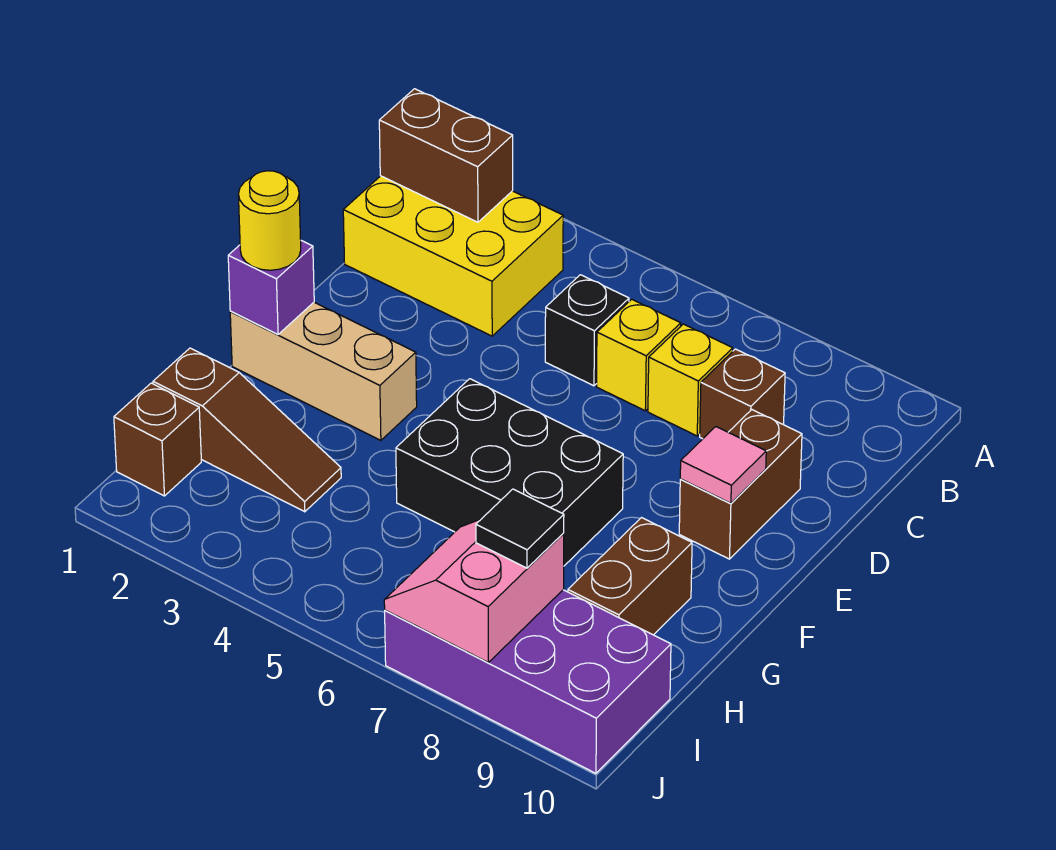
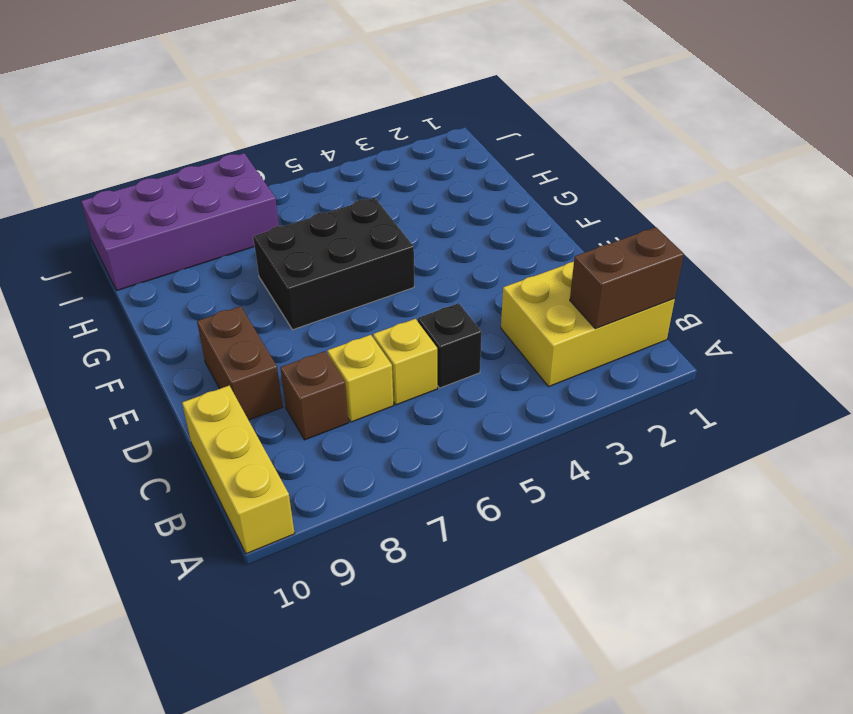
yellow 1x3 brick [182,386,295,554] -> none
none -> tan 1x3 brick [230,302,417,440]
none -> brown 1x2 brick [568,518,692,635]
none -> brown 1x3 slope [153,348,341,512]

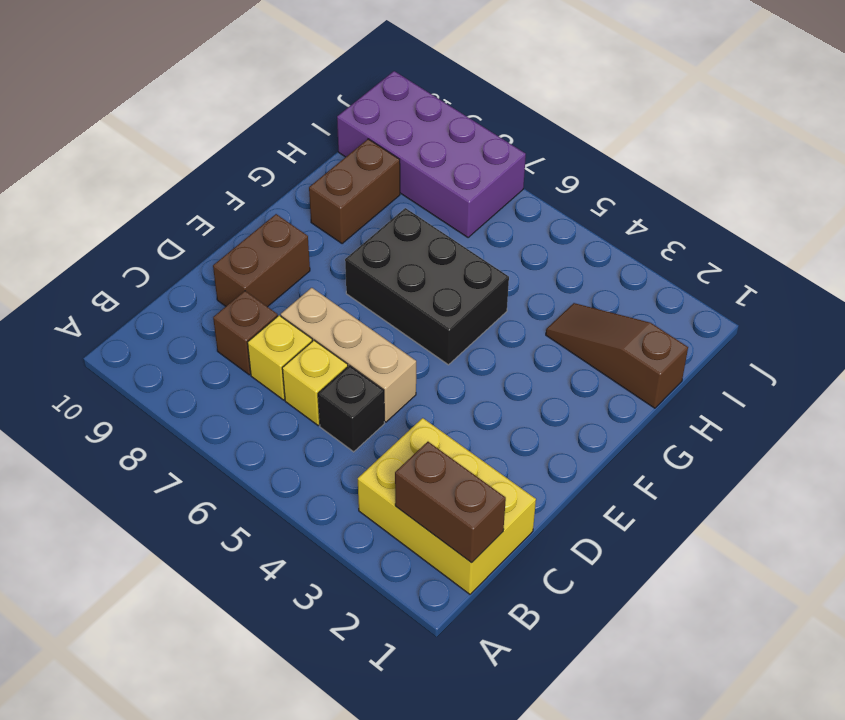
tan 1x3 brick [281,288,416,422] -> tan 1x3 brick moved to [230,302,417,440]
none -> brown 1x1 brick [114,383,201,496]
none -> pink 1x1 tile [680,427,766,503]
none -> purple 1x1 brick [228,241,314,334]

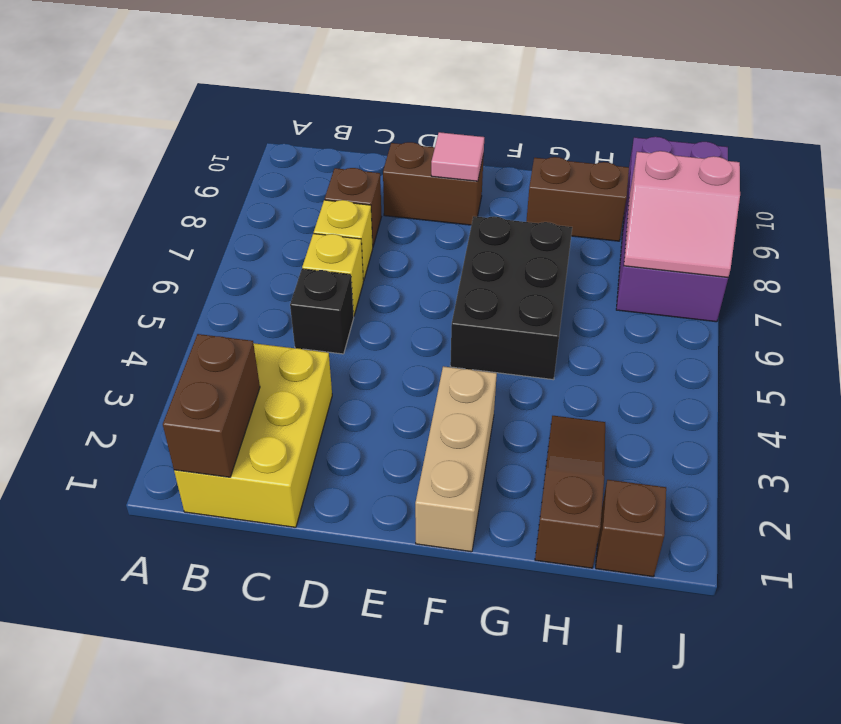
none -> purple 1x1 brick [228,241,314,334]
none -> yellow 1x1 round brick [238,171,301,270]
none -> black 1x1 tile [476,489,564,568]

